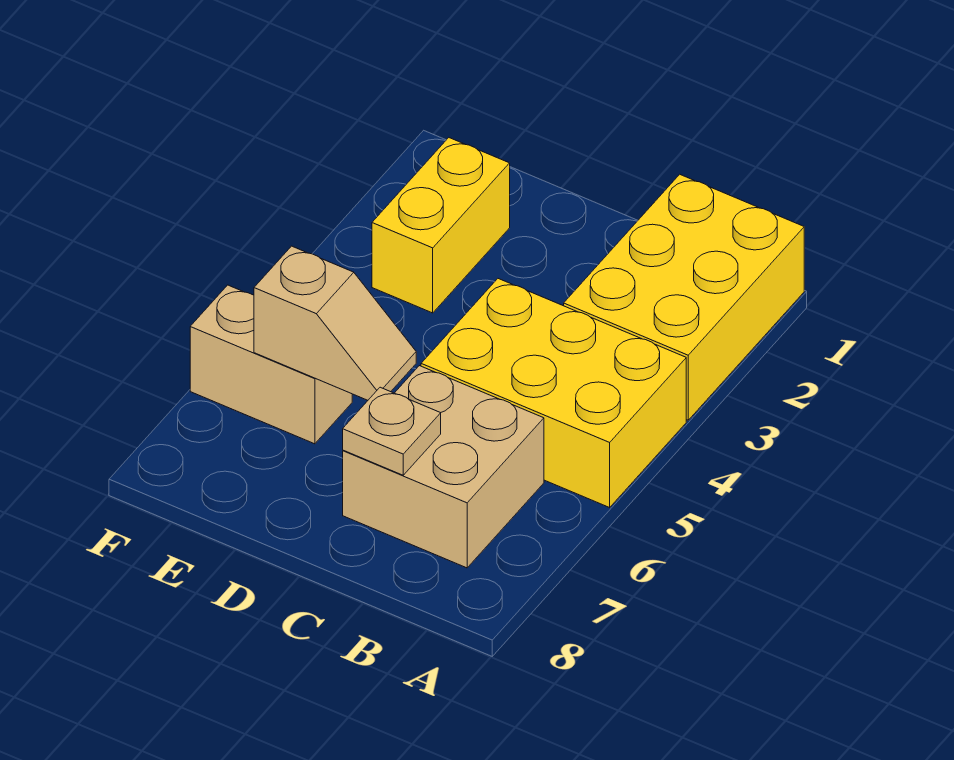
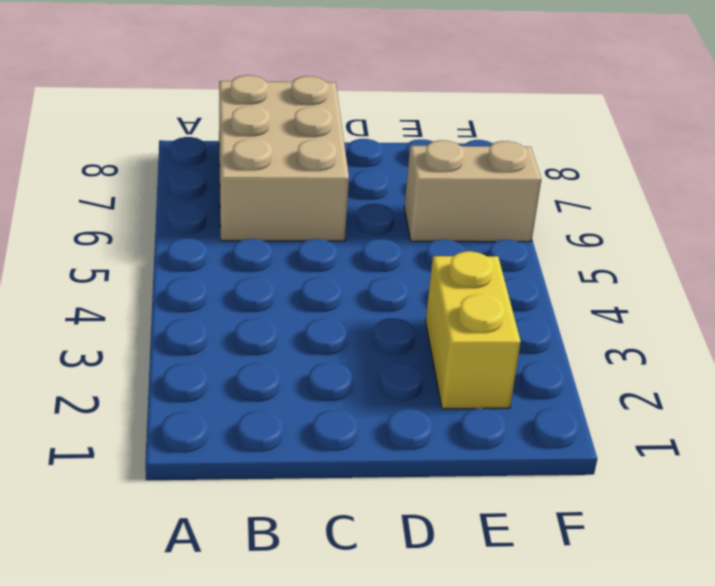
tan 2x3 brick [219,75,349,241] -> tan 2x2 brick [343,366,544,568]
none -> yellow 2x3 brick [564,174,804,420]
none -> yellow 2x3 brick [421,279,686,508]

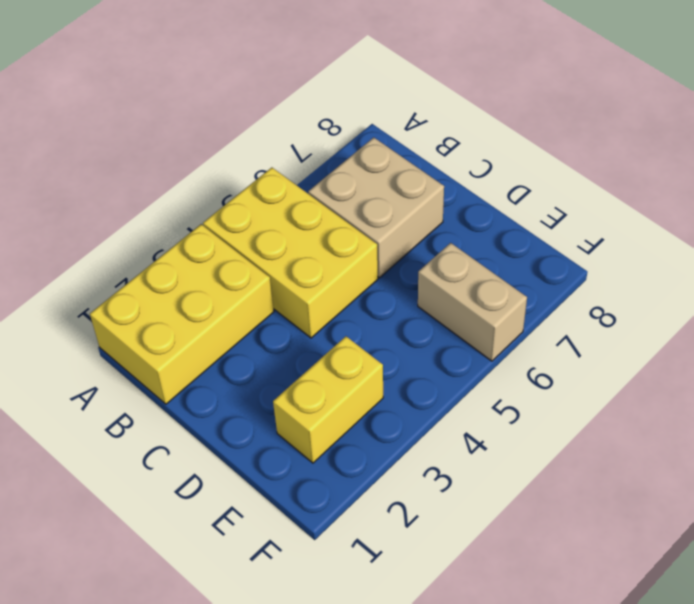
none -> tan 1x1 plate [343,387,441,475]
none -> tan 1x2 slope [254,246,416,400]

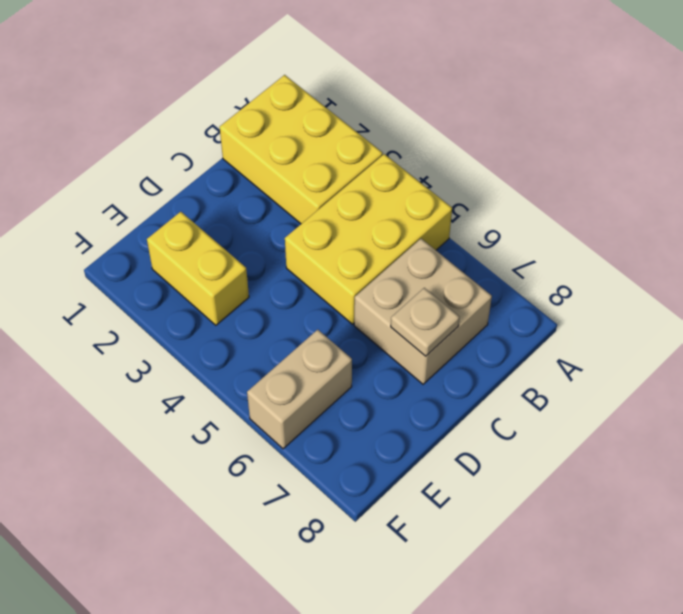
none -> tan 1x2 slope [254,246,416,400]

